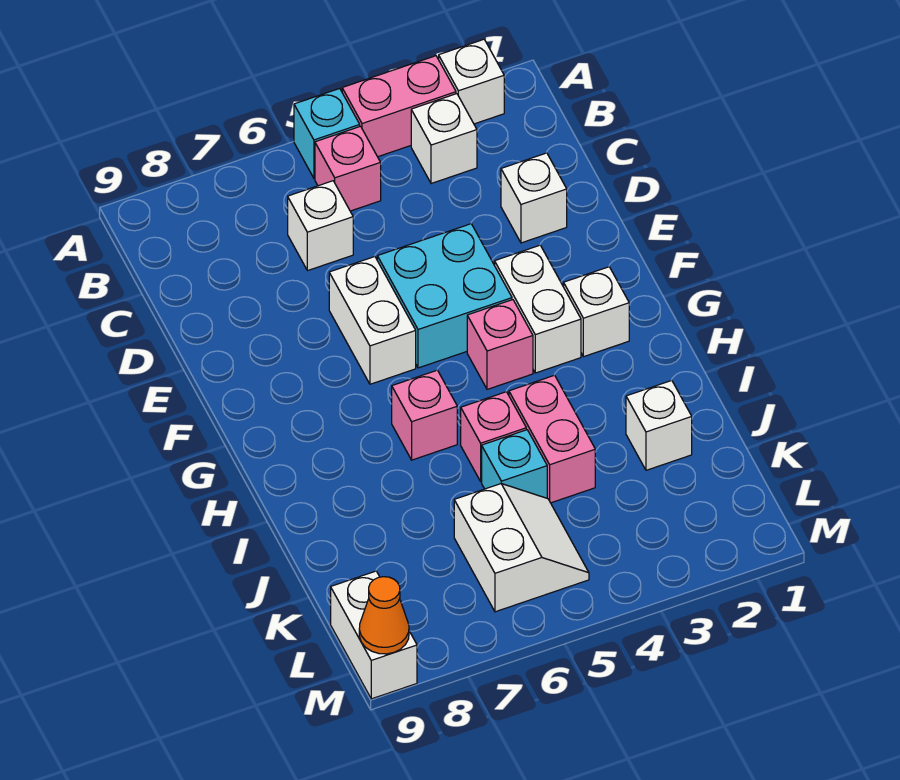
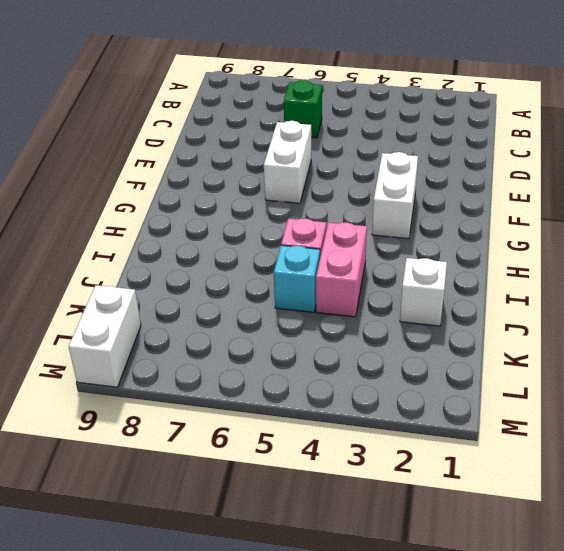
green 1x1 brick [284,80,322,138] -> white 1x1 brick [288,181,353,271]
none -> white 1x1 brick [439,39,504,124]
none -> pink 1x2 brick [342,56,456,157]
none -> cyan 1x1 brick [294,89,360,178]

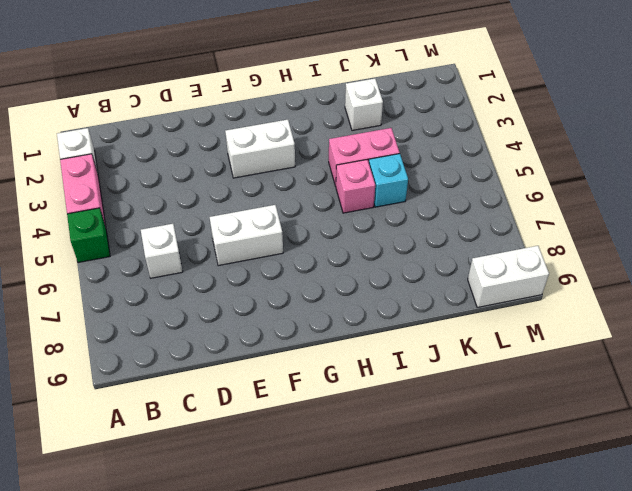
green 1x1 brick [67,208,110,263] -> cyan 1x1 brick [294,89,360,178]
none -> white 1x1 brick [411,94,477,184]
none -> pink 1x1 brick [315,126,381,211]
none -> white 1x1 brick [501,153,567,243]

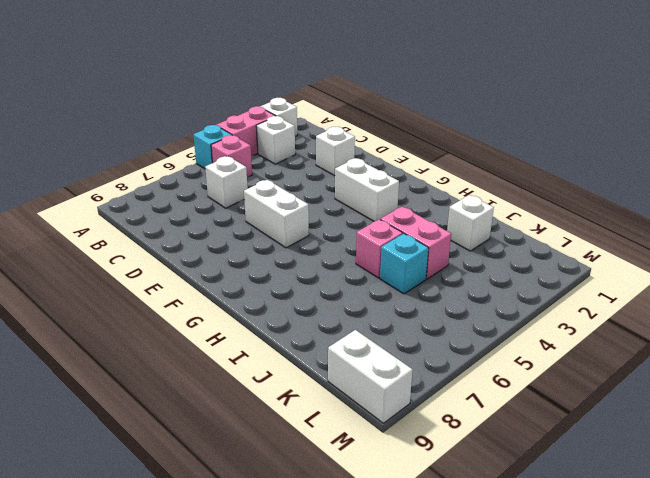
none -> cyan 2x2 brick [377,224,512,368]
none -> white 1x1 brick [564,267,629,357]
none -> pink 1x1 brick [467,300,533,389]

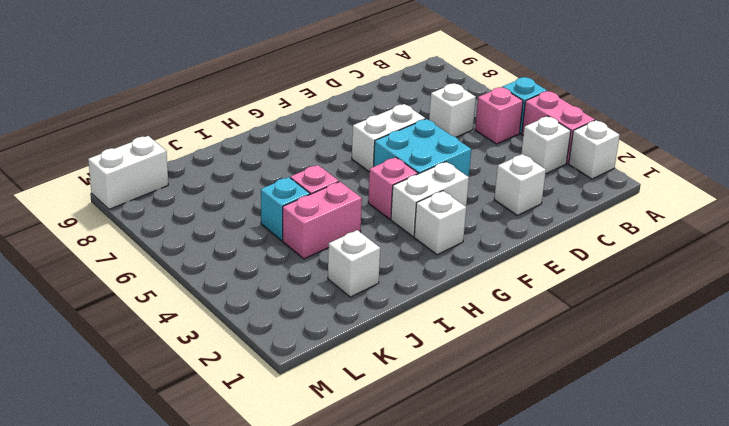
none -> pink 1x1 brick [392,370,457,460]
none -> white 2x2 slope [454,484,589,612]
none -> orange 1x1 cone [359,577,409,654]

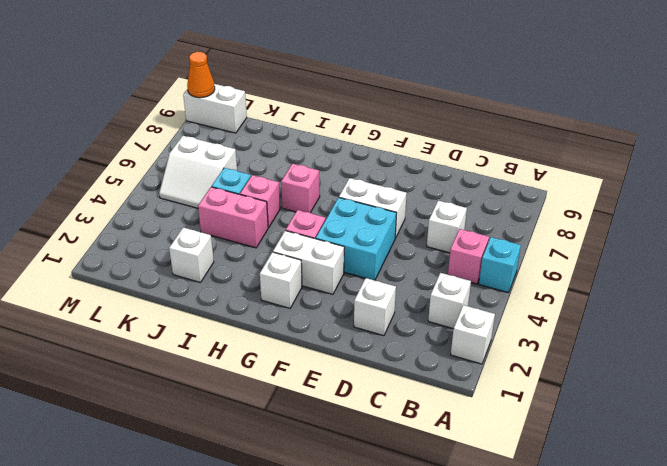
none -> pink 1x2 brick [342,56,456,157]

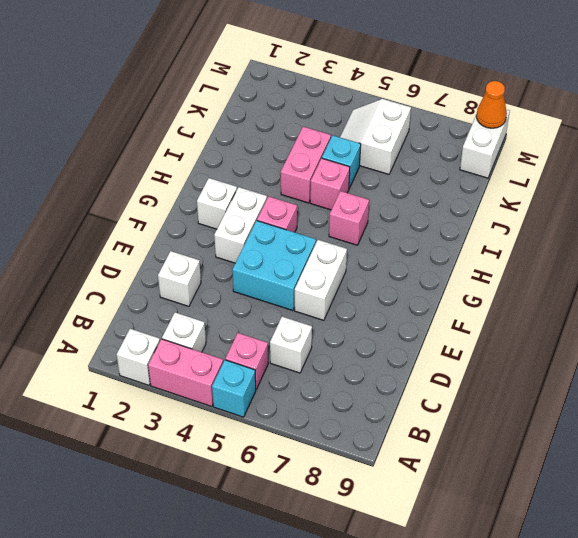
none -> white 1x1 brick [626,380,692,470]

